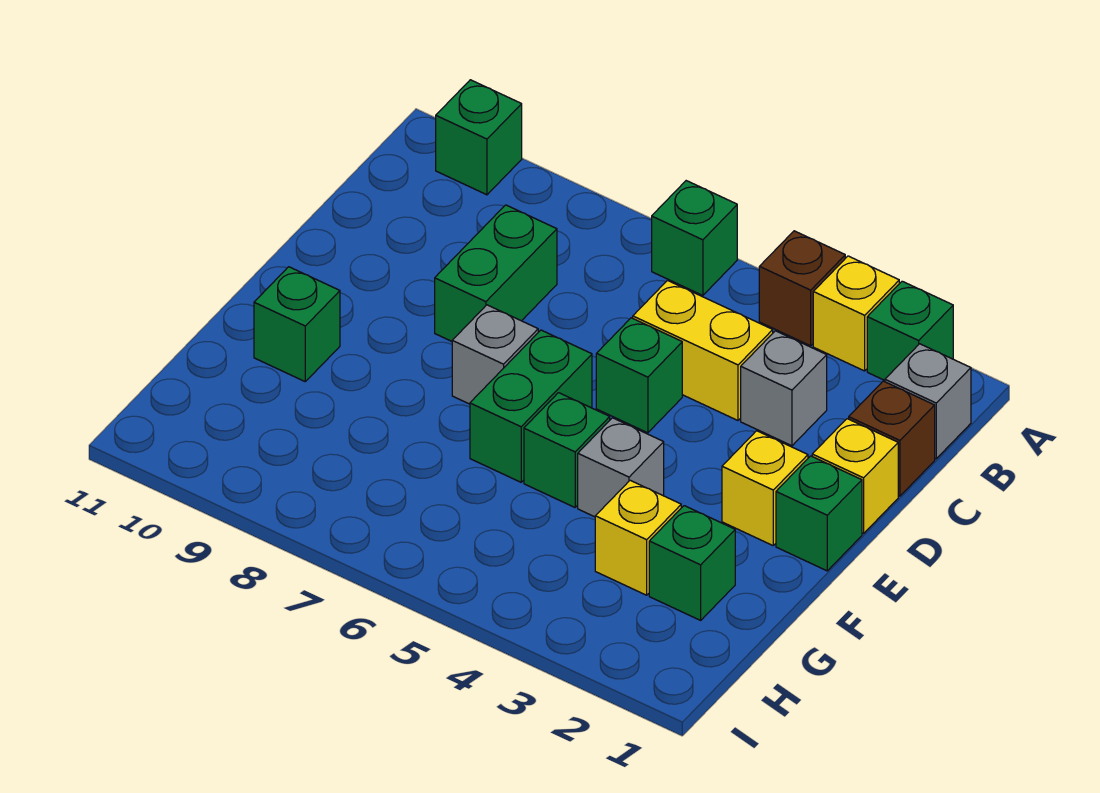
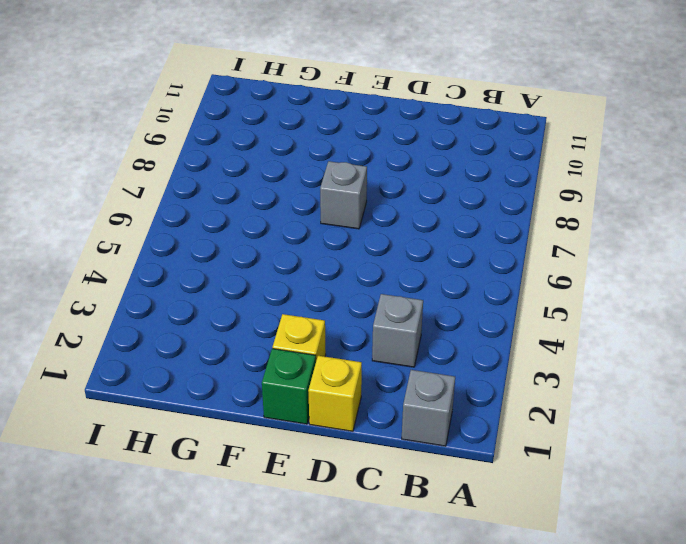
none -> green 1x1 brick [867,281,953,380]
none -> yellow 1x1 brick [813,256,899,371]
none -> brown 1x1 brick [759,231,845,346]

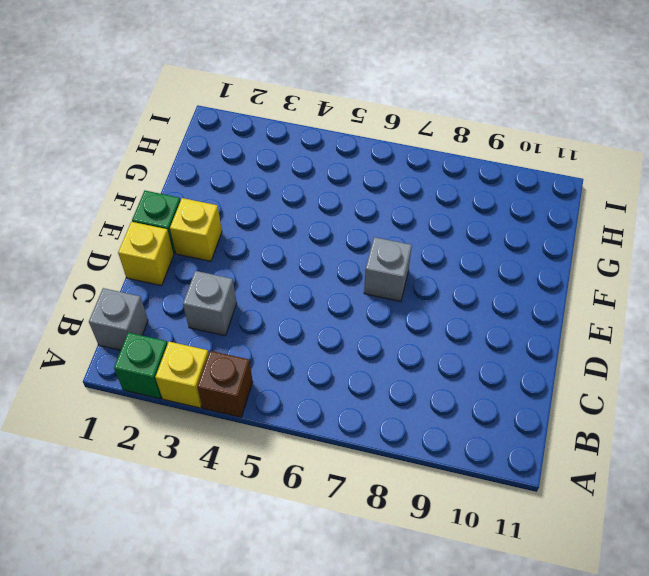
none -> green 1x1 brick [652,181,737,295]
none -> green 1x1 brick [436,80,522,195]
none -> brown 1x1 brick [849,381,935,496]

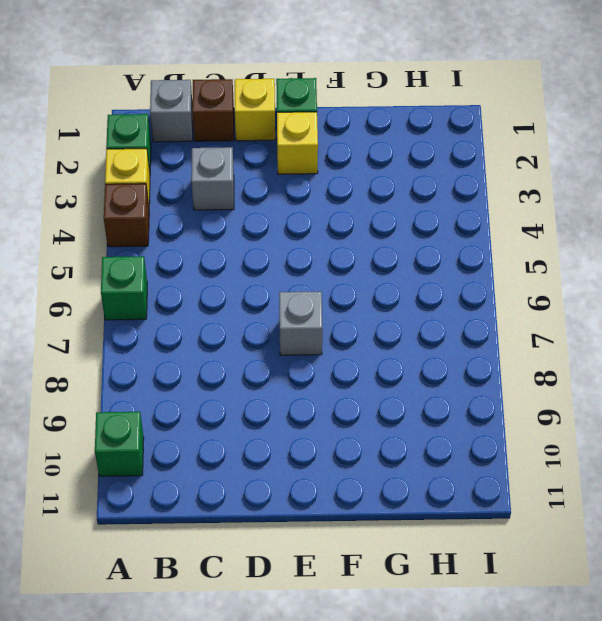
none -> yellow 1x2 brick [633,281,773,420]
none -> green 1x2 brick [435,205,557,341]
none -> green 1x1 brick [596,318,682,433]

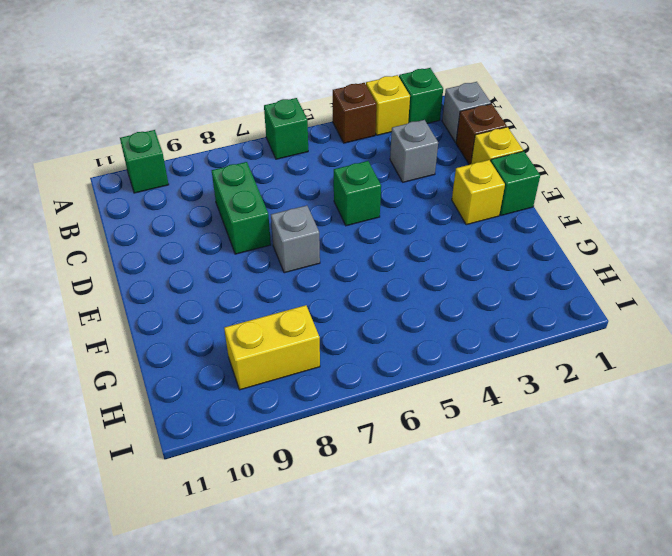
yellow 1x2 brick [224,305,320,390] -> yellow 1x2 brick moved to [633,281,773,420]
none -> green 1x2 brick [470,330,592,482]
none -> grey 1x1 brick [578,418,664,517]
none -> green 1x1 brick [524,393,610,507]

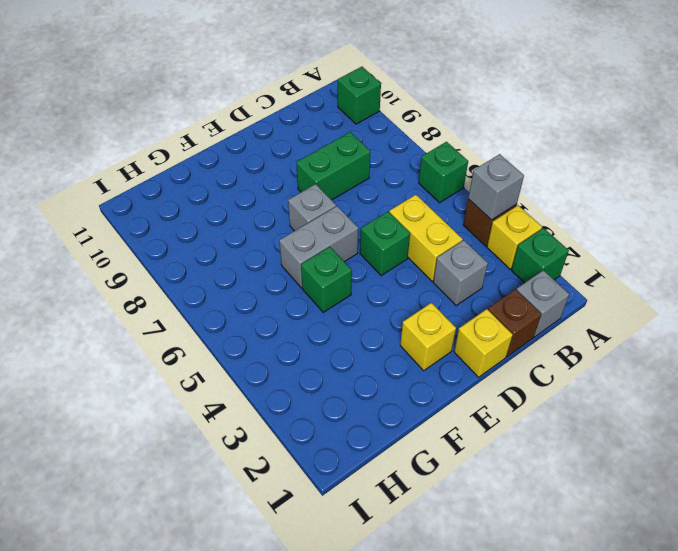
grey 1x1 brick [468,154,524,220] -> grey 1x1 brick moved to [578,418,664,517]
grey 1x2 brick [279,206,358,288] -> green 1x2 brick [470,330,592,482]
none -> green 1x1 brick [776,456,862,571]
none -> green 1x1 brick [254,267,340,381]
none -> green 1x1 brick [649,506,735,620]

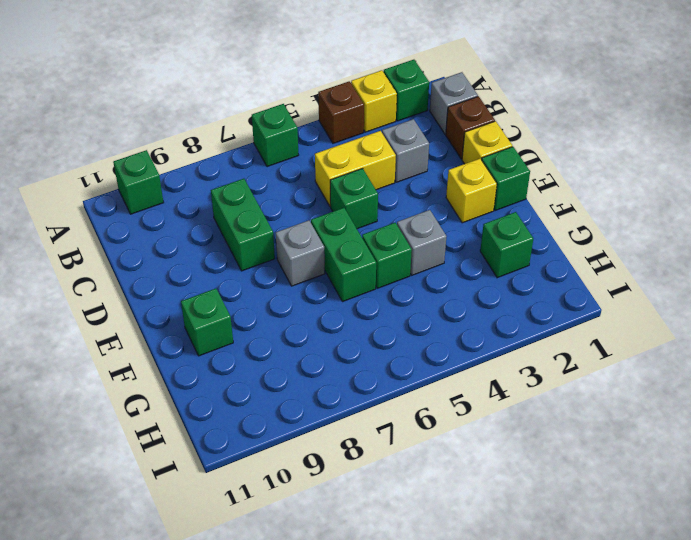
none -> yellow 1x1 brick [595,480,681,595]

